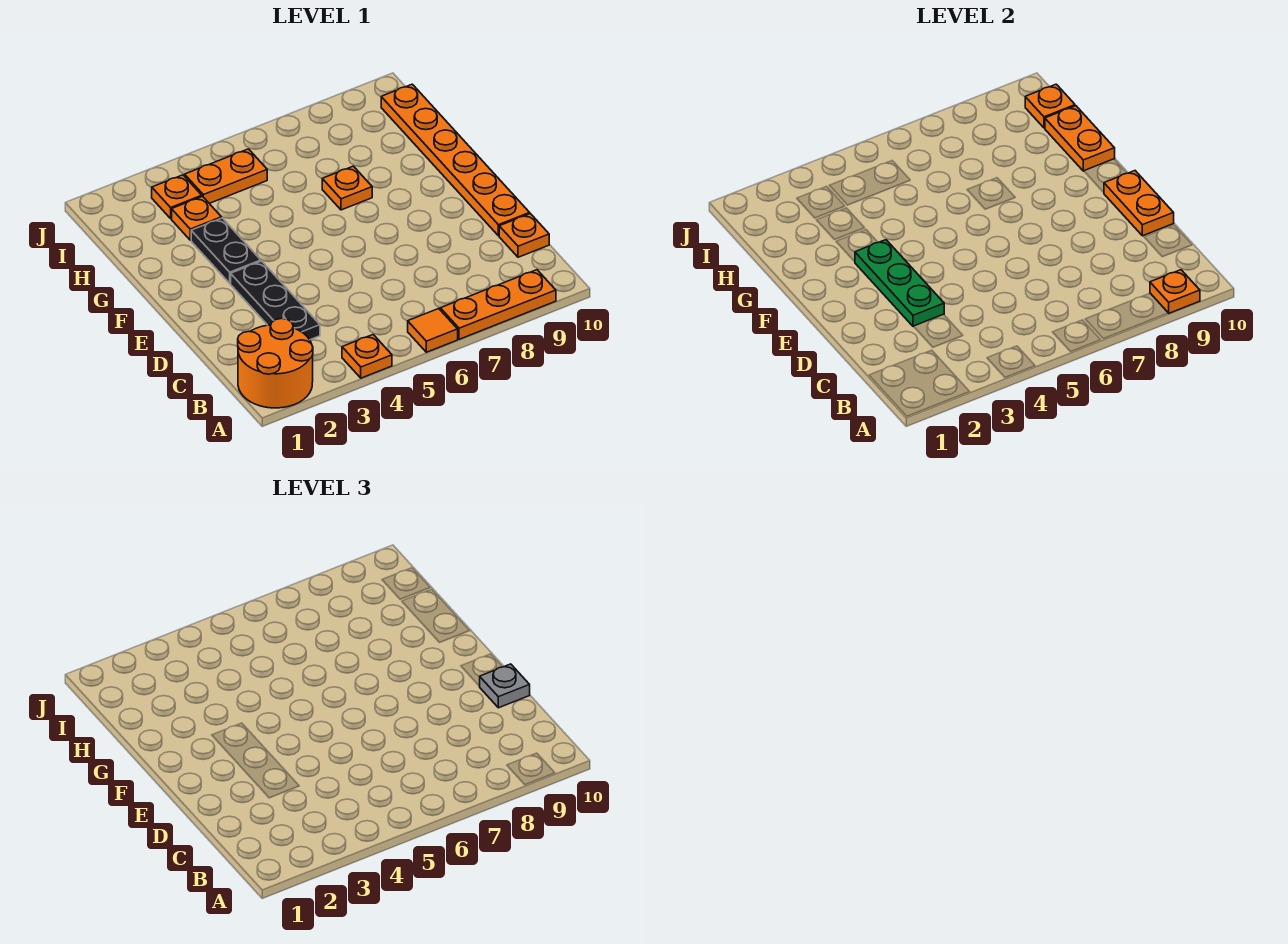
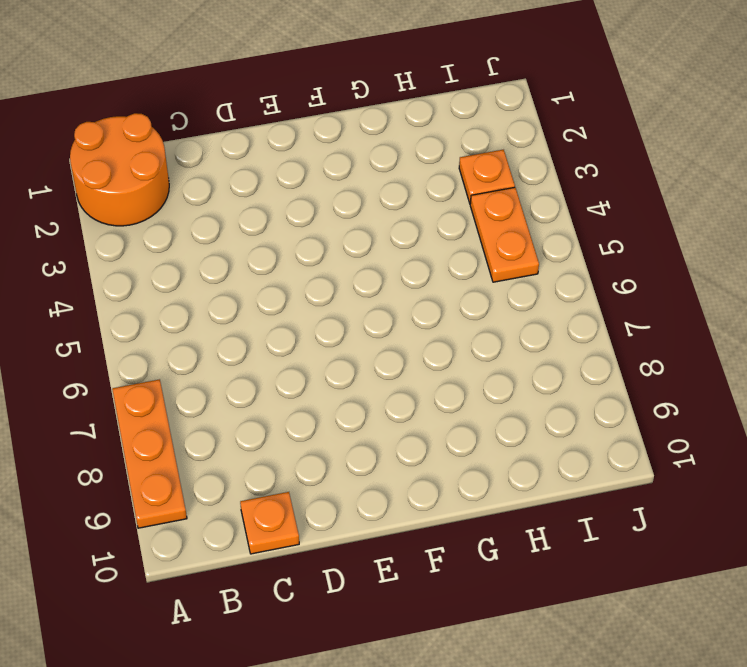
none -> orange 1x1 plate [342,335,392,378]
none -> orange 1x1 tile [408,309,458,352]
none -> black 1x3 plate [231,261,320,340]

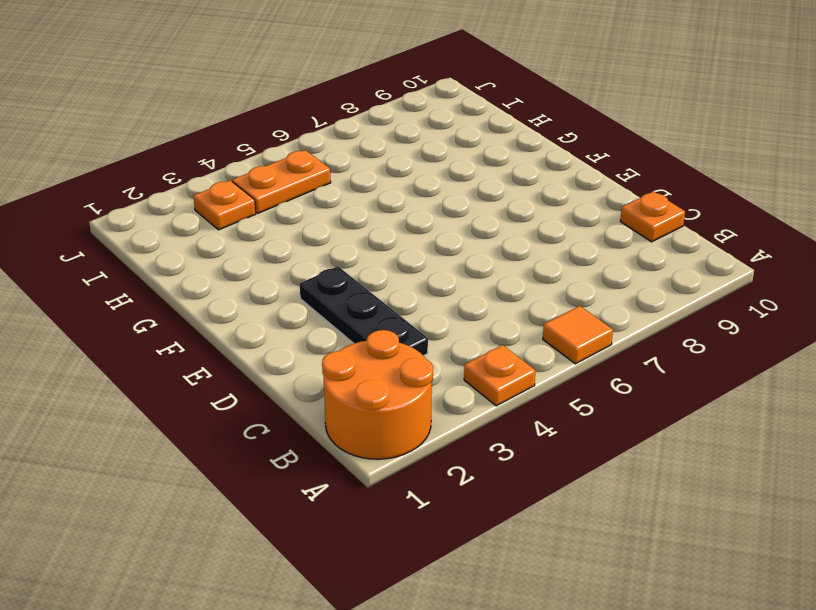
none -> orange 1x3 plate [440,270,556,339]
none -> orange 1x6 plate [381,84,530,236]
none -> black 1x2 plate [191,218,261,283]

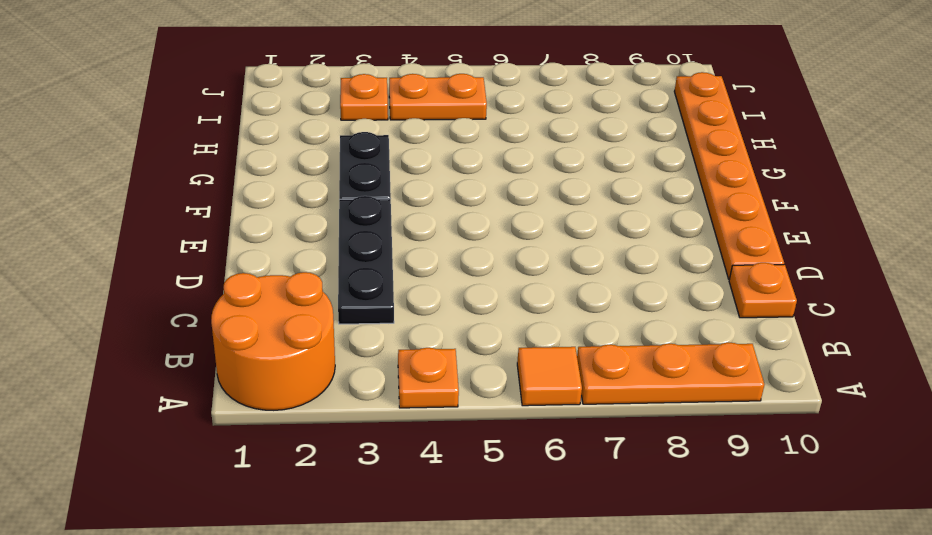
none -> orange 1x1 plate [322,166,372,210]
none -> orange 1x1 plate [172,196,221,240]
none -> orange 1x1 plate [1150,270,1200,313]

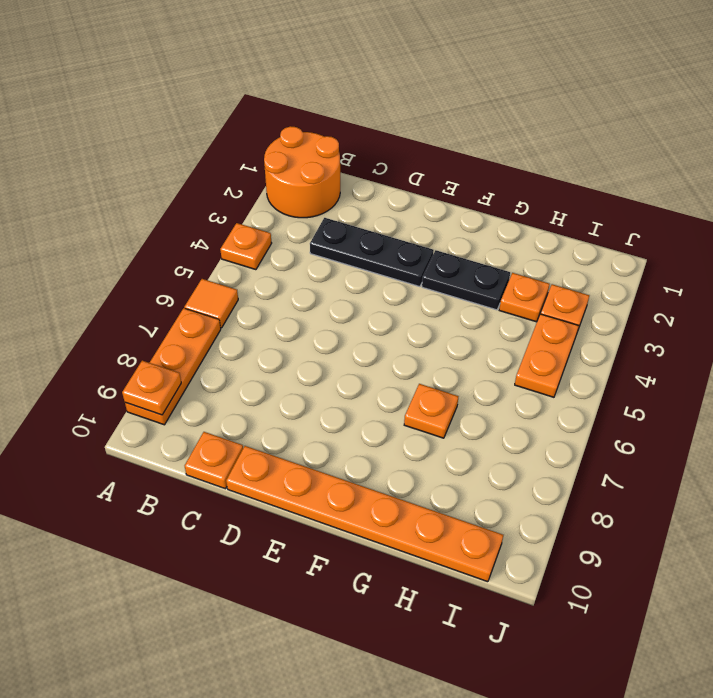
none -> green 1x3 plate [855,240,944,326]
none -> orange 1x2 plate [1104,171,1174,236]
none -> orange 1x2 plate [1045,106,1115,171]

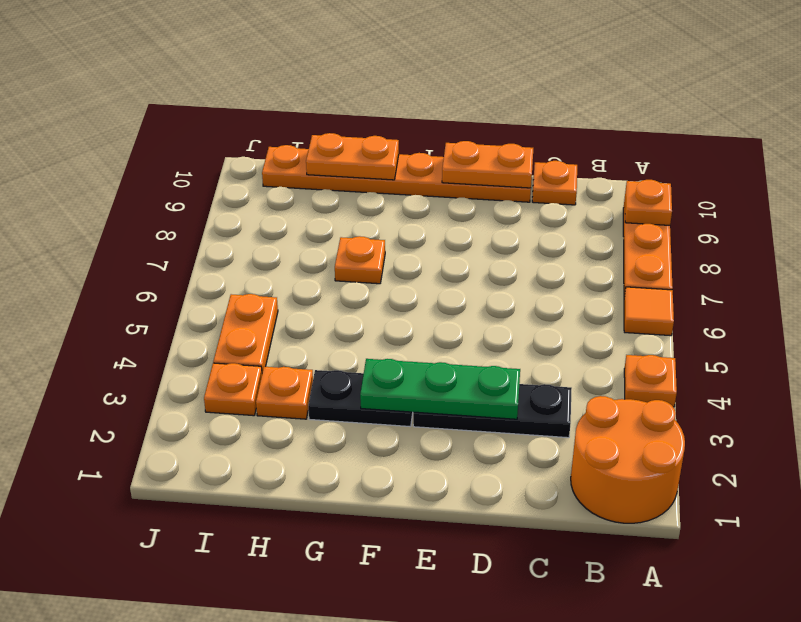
none -> orange 1x1 plate [1025,84,1075,128]
none -> grey 1x1 plate [480,664,530,708]

